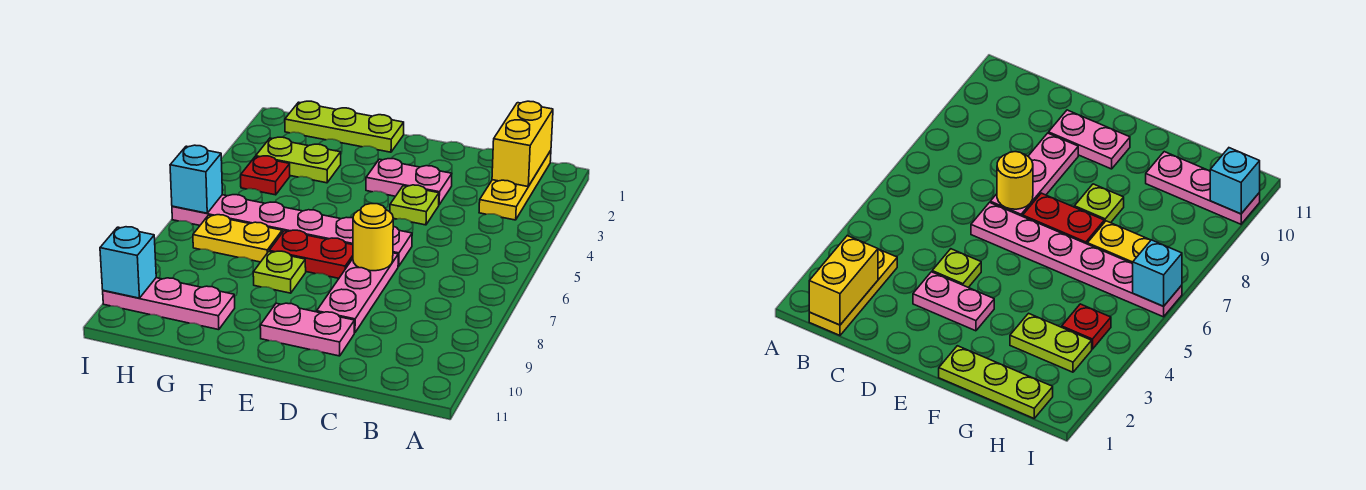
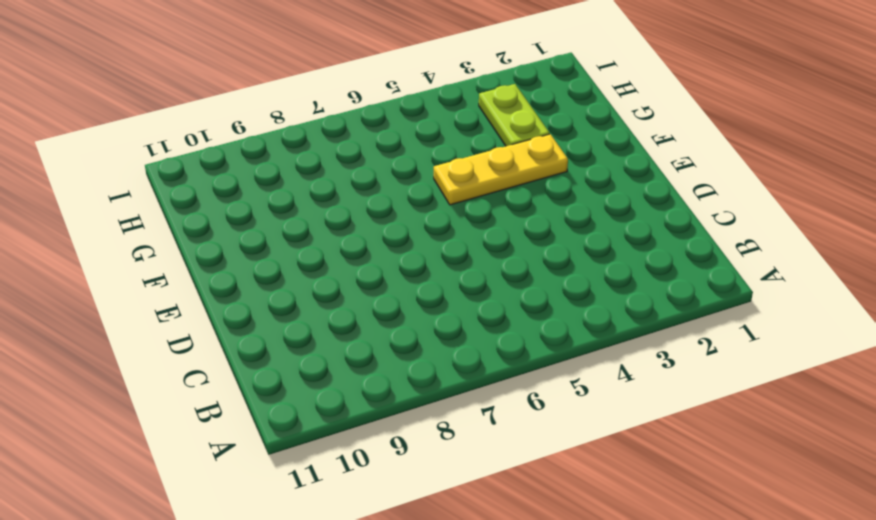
yellow 1x3 plate [434,134,568,205] -> yellow 1x3 plate moved to [479,151,551,220]
none -> pink 1x2 plate [366,159,452,205]
none -> lime 1x1 plate [390,185,439,225]
none -> pink 1x6 plate [172,195,412,266]

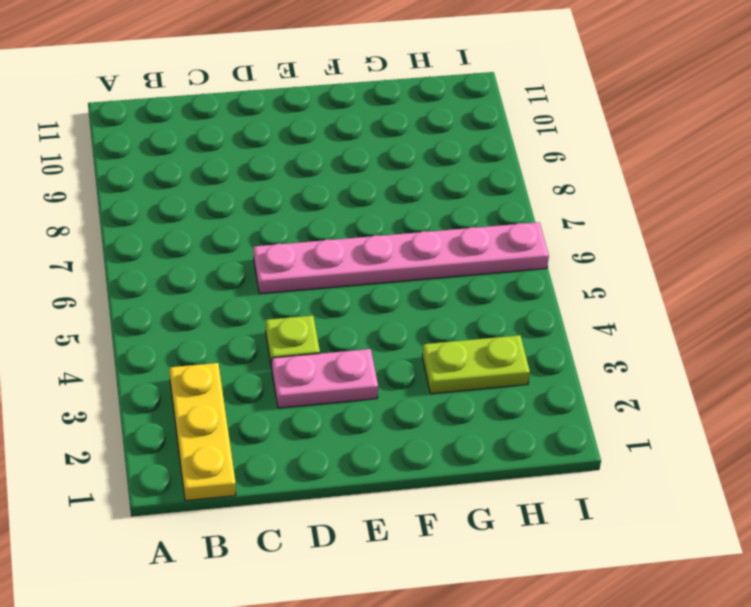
none -> pink 1x3 plate [317,253,398,333]
none -> pink 1x2 plate [260,303,354,356]
none -> red 1x2 plate [269,230,353,278]

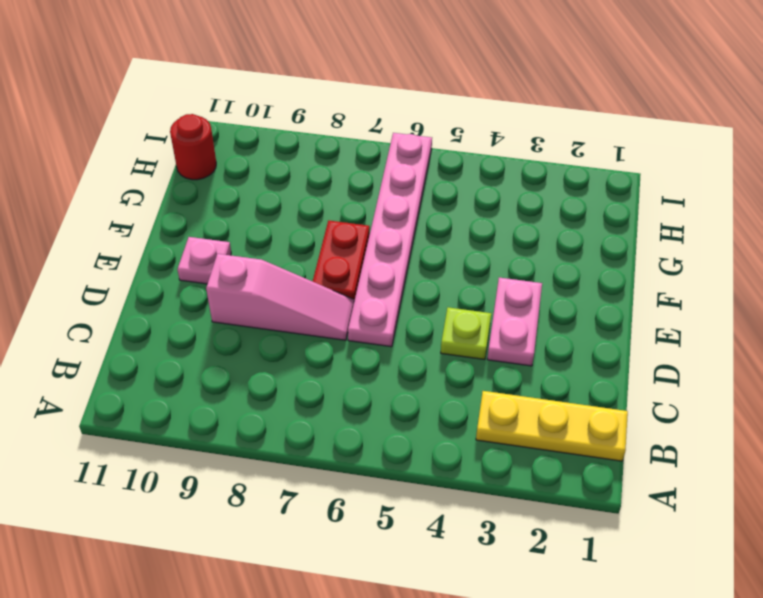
pink 1x3 slope [206,254,354,340] -> pink 1x3 plate [317,253,398,333]
pink 1x1 plate [177,237,231,284] -> pink 1x2 plate [260,303,354,356]
red 1x1 round brick [170,114,216,180] -> none
none -> lime 1x3 plate [285,101,404,152]
none -> lime 1x1 plate [253,251,306,293]
none -> lime 1x2 plate [255,137,341,183]

